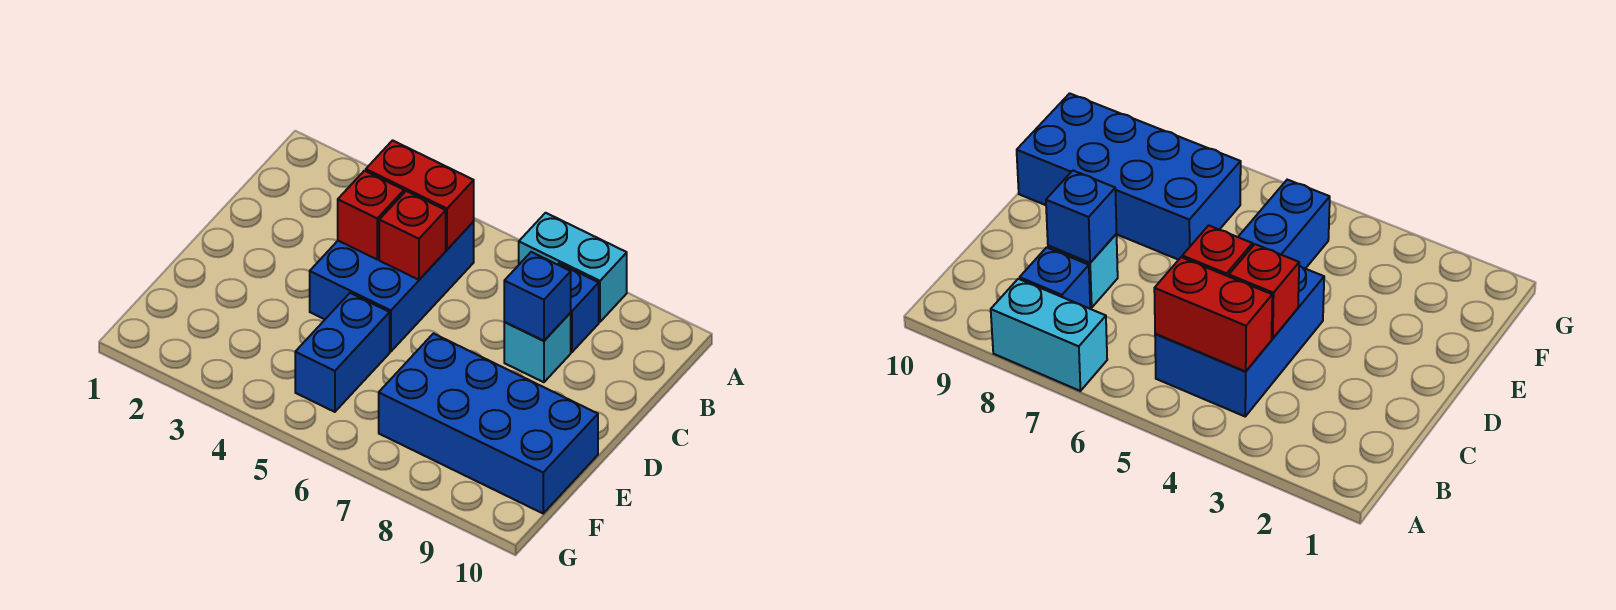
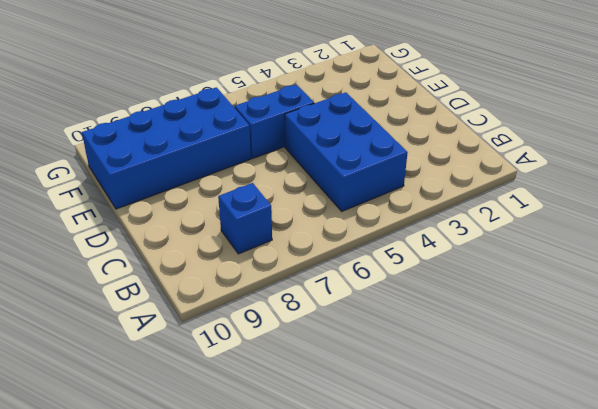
blue 1x2 brick [235,84,314,158] -> blue 1x2 brick turned to [295,293,390,412]
none -> cyan 1x2 brick [519,213,627,322]
none -> cyan 1x1 brick [504,313,571,382]

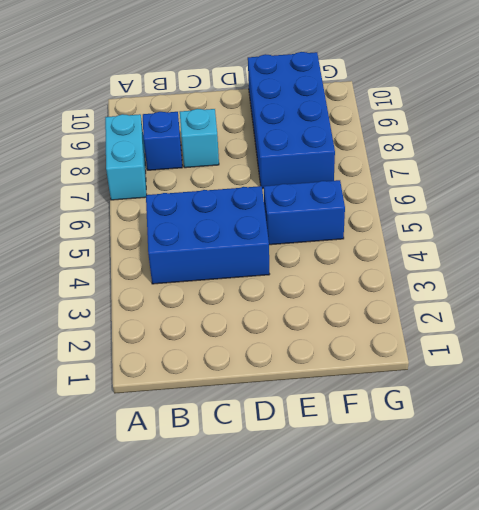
none -> red 1x2 brick [366,140,474,250]
none -> red 1x1 brick [338,171,404,259]

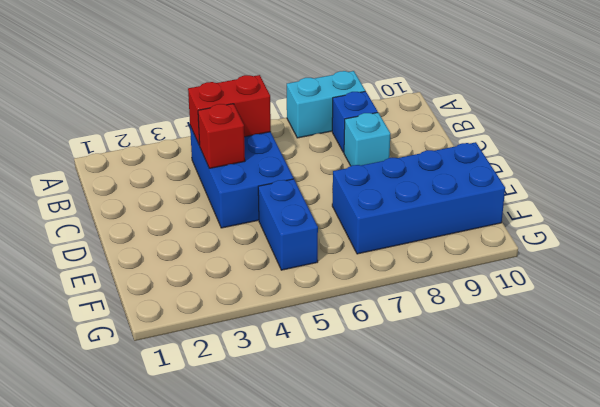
none -> red 1x1 brick [379,191,446,280]
none -> blue 1x1 brick [504,252,571,341]

